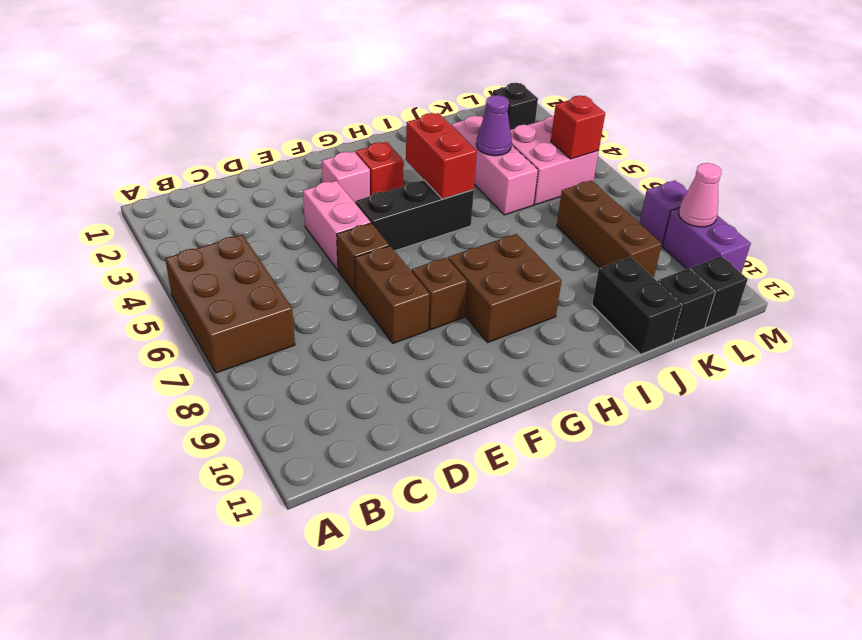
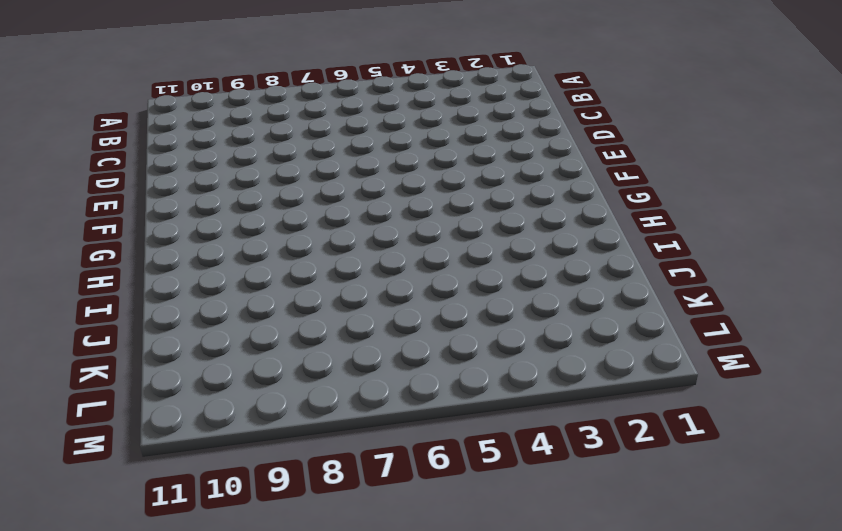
none -> brown 2x3 brick [165,235,295,373]
none -> pink 1x2 brick [303,181,371,269]
none -> brown 1x1 brick [337,223,389,293]

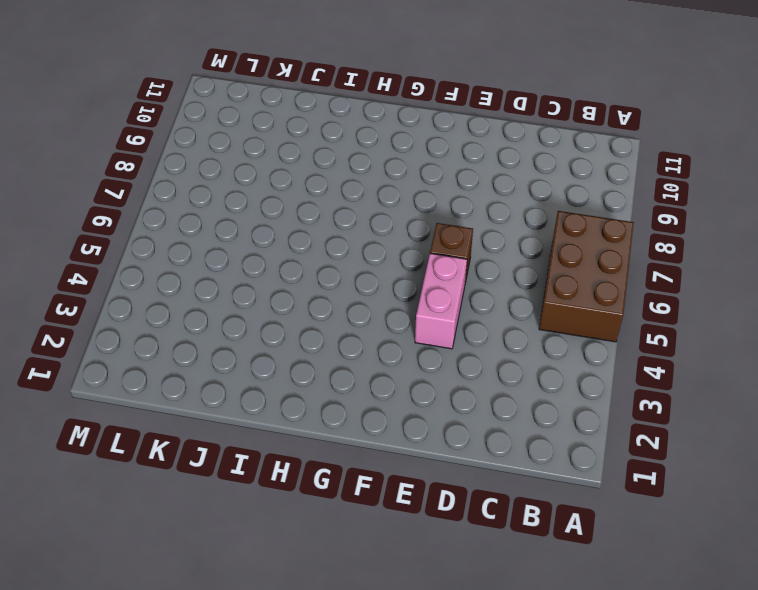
none -> brown 1x2 brick [355,246,430,343]
none -> pink 1x1 brick [322,151,370,202]
none -> black 1x3 brick [355,180,474,251]

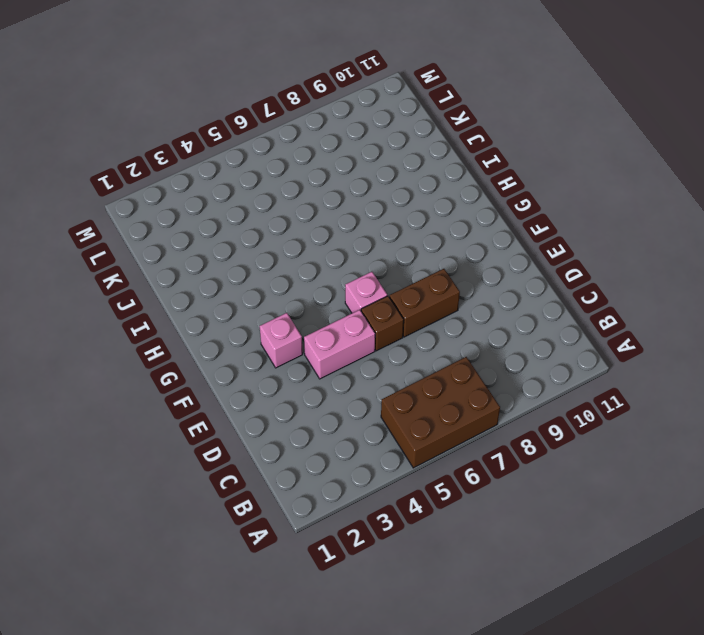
pink 1x1 brick [345,272,387,313] -> none
none -> black 1x3 brick [355,180,474,251]
none -> brown 1x1 brick [412,258,467,330]
none -> red 1x1 brick [356,142,403,195]

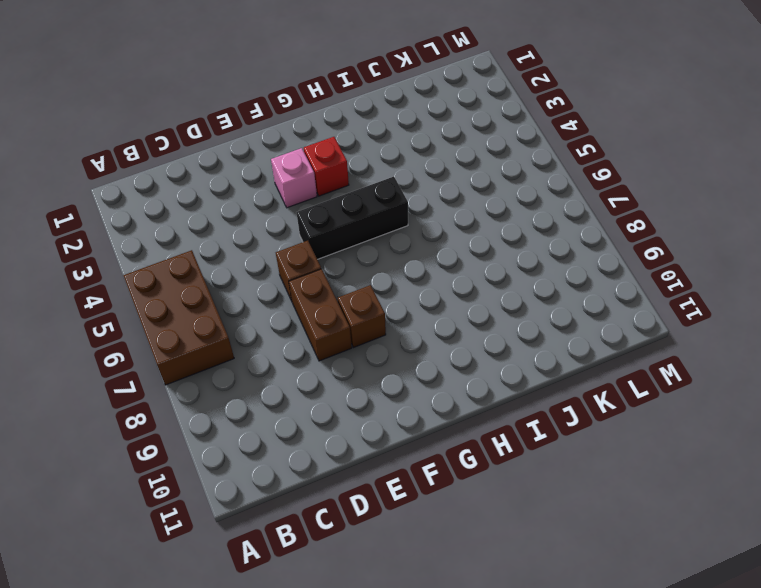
none -> pink 1x2 brick [303,181,371,269]
none -> brown 2x2 brick [448,234,562,342]
none -> pink 1x3 brick [451,116,538,215]

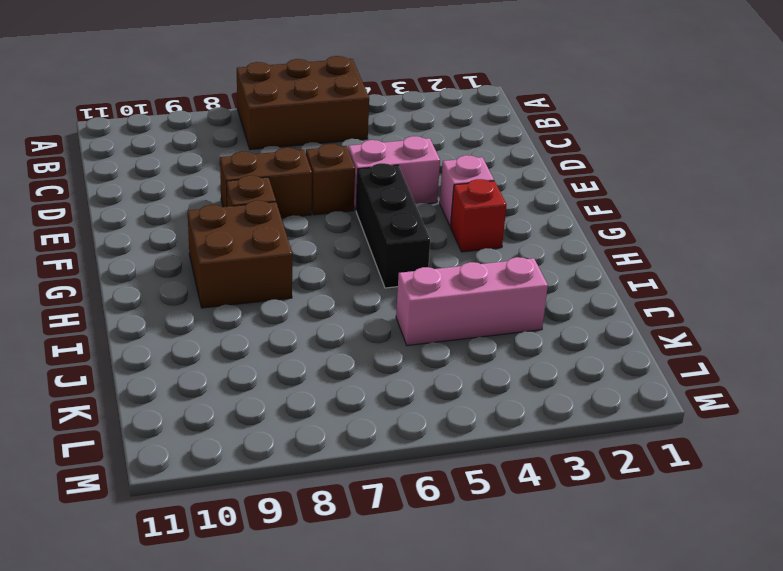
none -> black 1x2 brick [592,257,682,354]
none -> pink 2x2 brick [510,116,599,205]
none -> brown 1x3 brick [557,181,662,278]

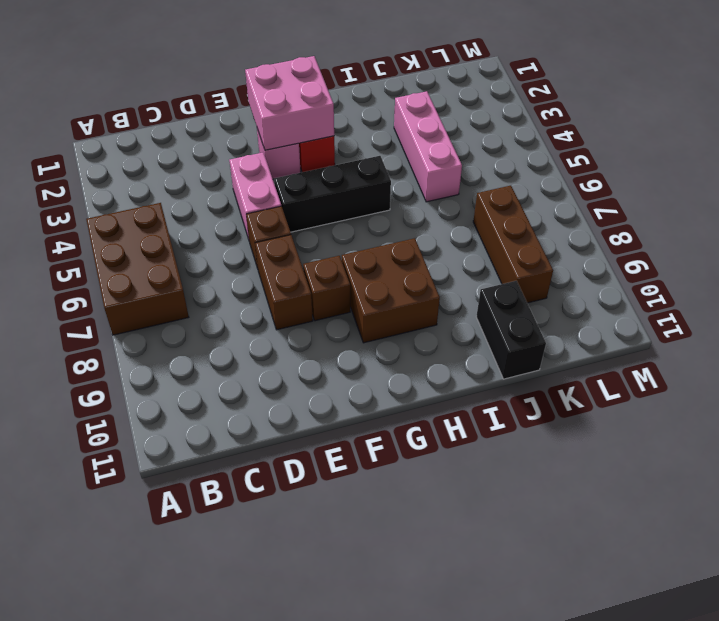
pink 2x2 brick [245,56,334,150] -> pink 2x2 brick moved to [510,116,599,205]
none -> black 1x1 brick [658,268,715,341]
none -> black 1x1 brick [493,83,538,130]
none -> black 1x1 brick [691,256,748,327]

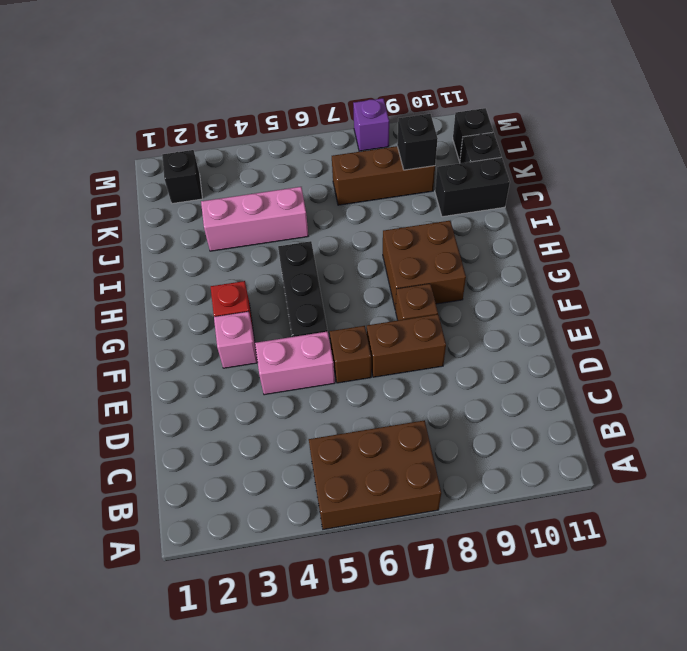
black 1x1 brick [397,114,438,170] -> none
none -> pink 2x2 brick [510,116,599,205]
none -> purple 1x2 brick [662,208,751,273]
none -> red 1x2 brick [406,113,477,199]

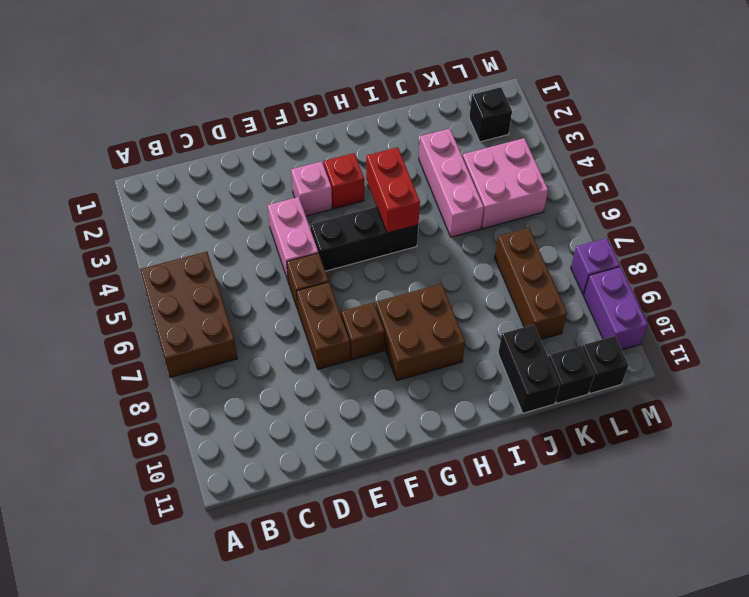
none -> purple 1x1 cone [476,95,512,156]
none -> red 1x1 brick [551,96,605,159]
none -> pink 1x1 cone [679,163,721,227]

